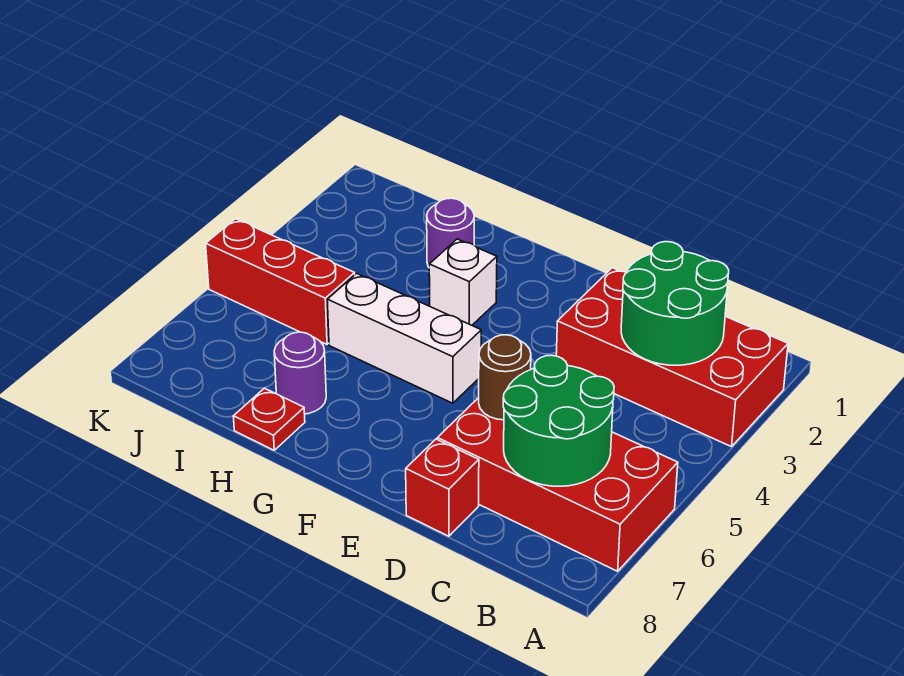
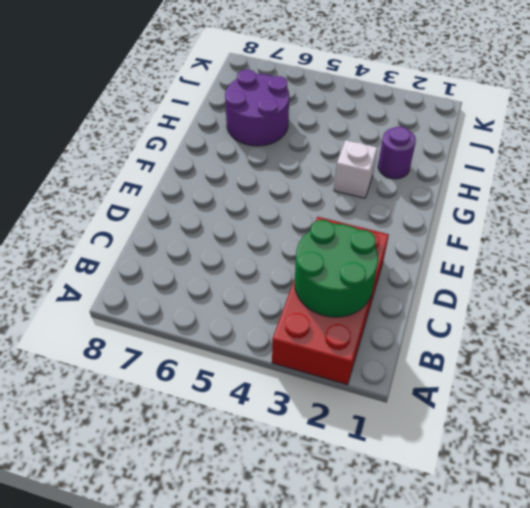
purple 2x2 round brick [225,70,289,146] -> purple 1x1 round brick [274,332,326,414]
none -> red 2x4 brick [437,398,678,571]
none -> red 1x1 brick [406,439,479,536]
none -> white 1x3 brick [327,274,481,403]

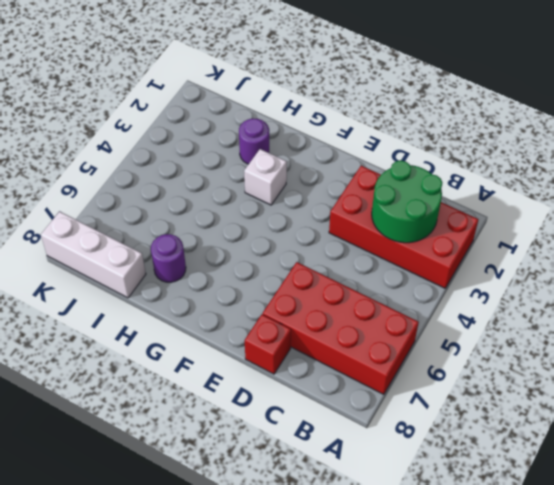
white 1x3 brick [41,212,146,298] -> white 1x3 brick moved to [327,274,481,403]
none -> red 1x1 plate [233,388,305,450]
none -> red 1x3 brick [206,219,355,344]
none -> green 2x2 round brick [503,355,614,486]

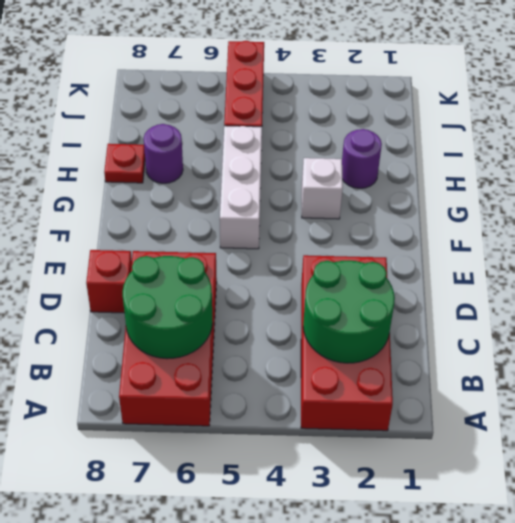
none -> brown 1x1 round brick [479,335,531,420]

